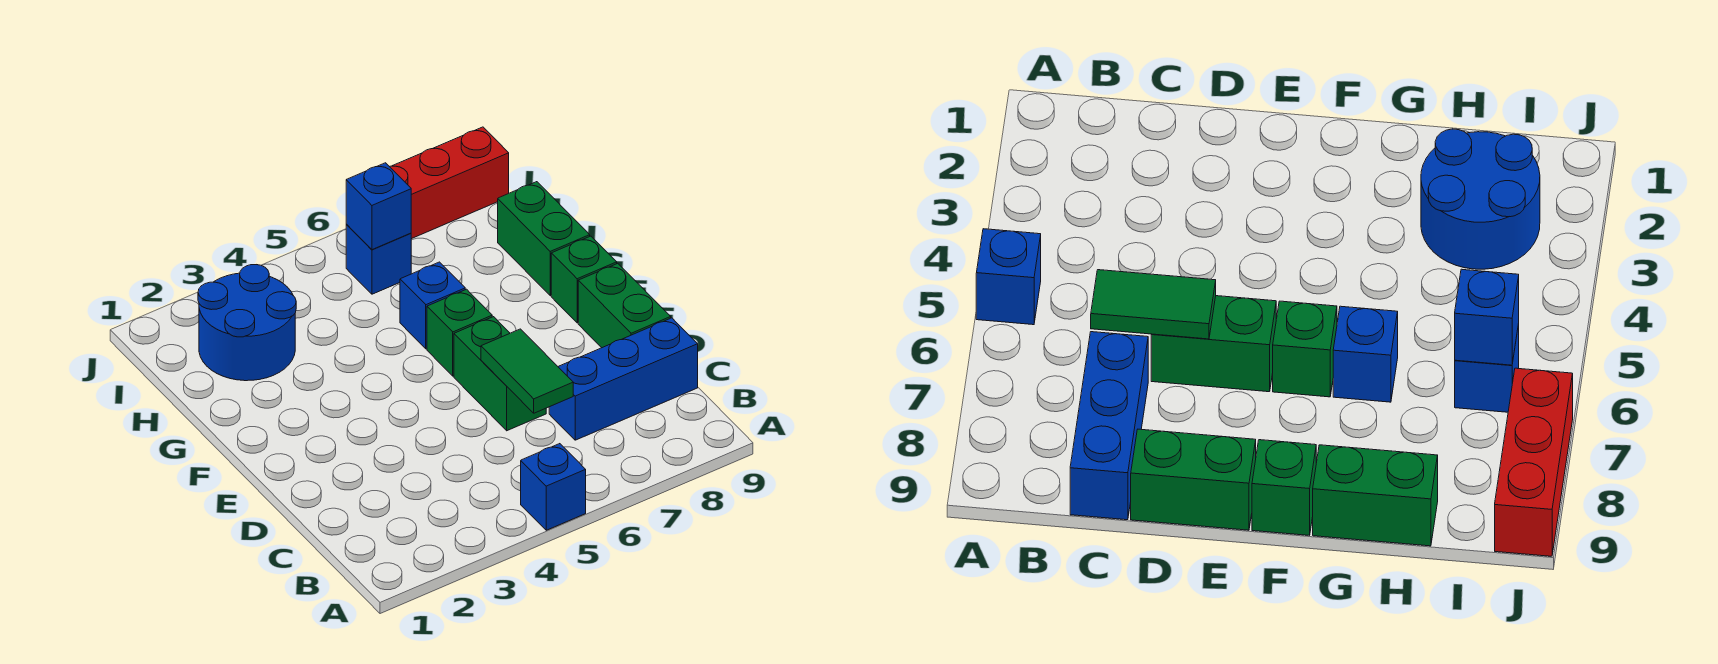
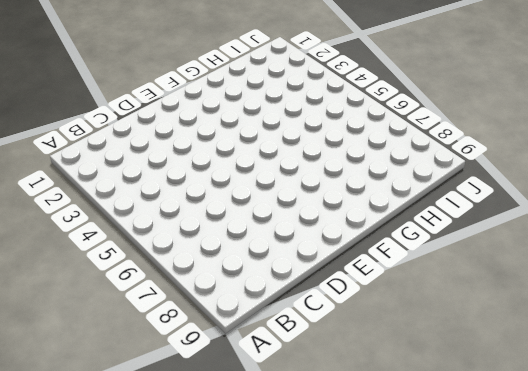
none -> blue 1x1 brick [521,444,586,530]
none -> blue 1x3 brick [549,318,698,440]
none -> green 1x2 brick [454,317,546,431]

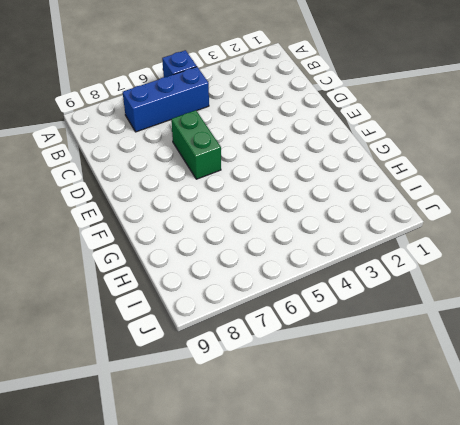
blue 1x3 brick [123,67,209,132] -> blue 1x3 brick moved to [549,318,698,440]
none -> green 1x2 brick [578,263,671,348]
none -> green 1x1 brick [427,289,492,376]
none -> green 1x1 brick [551,236,617,323]

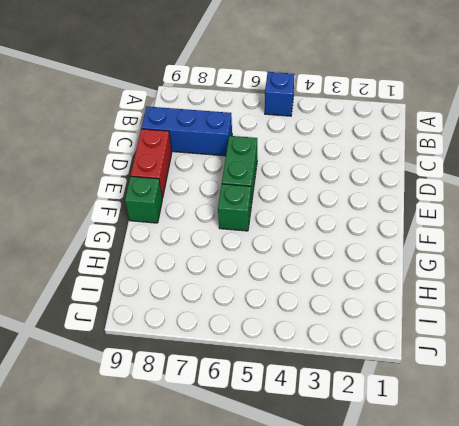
red 1x2 brick [131,129,172,198] -> green 1x2 brick [578,263,671,348]
none -> blue 1x1 brick [400,262,465,349]
none -> green 1x2 brick [498,182,590,296]
none -> blue 2x2 round brick [198,265,296,381]

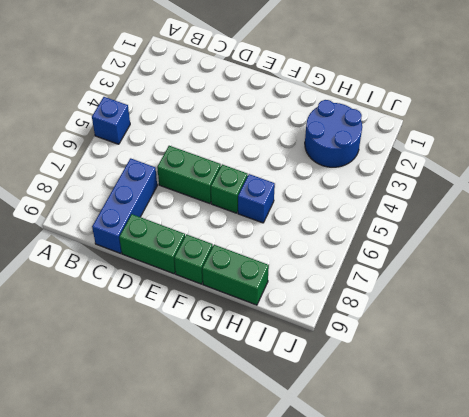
none -> blue 1x1 brick [346,224,411,294]
none -> red 1x3 brick [390,127,509,239]
none -> green 1x2 tile [481,329,573,413]

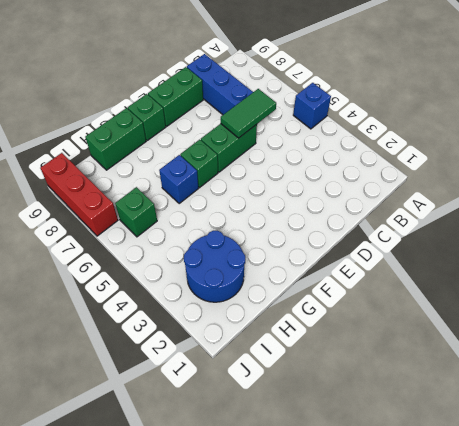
green 1x1 brick [115,187,157,237] -> blue 1x1 brick [346,224,411,294]
none -> blue 1x1 brick [346,163,411,250]

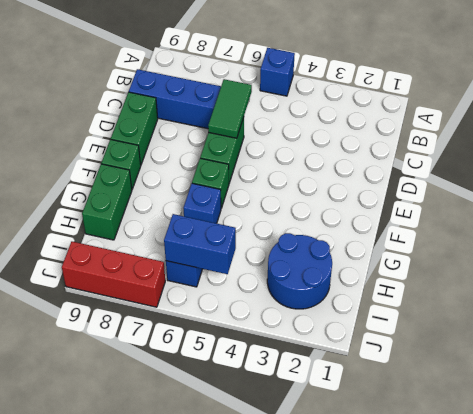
blue 1x2 brick [164,214,236,274] -> blue 1x1 brick [346,163,411,250]

